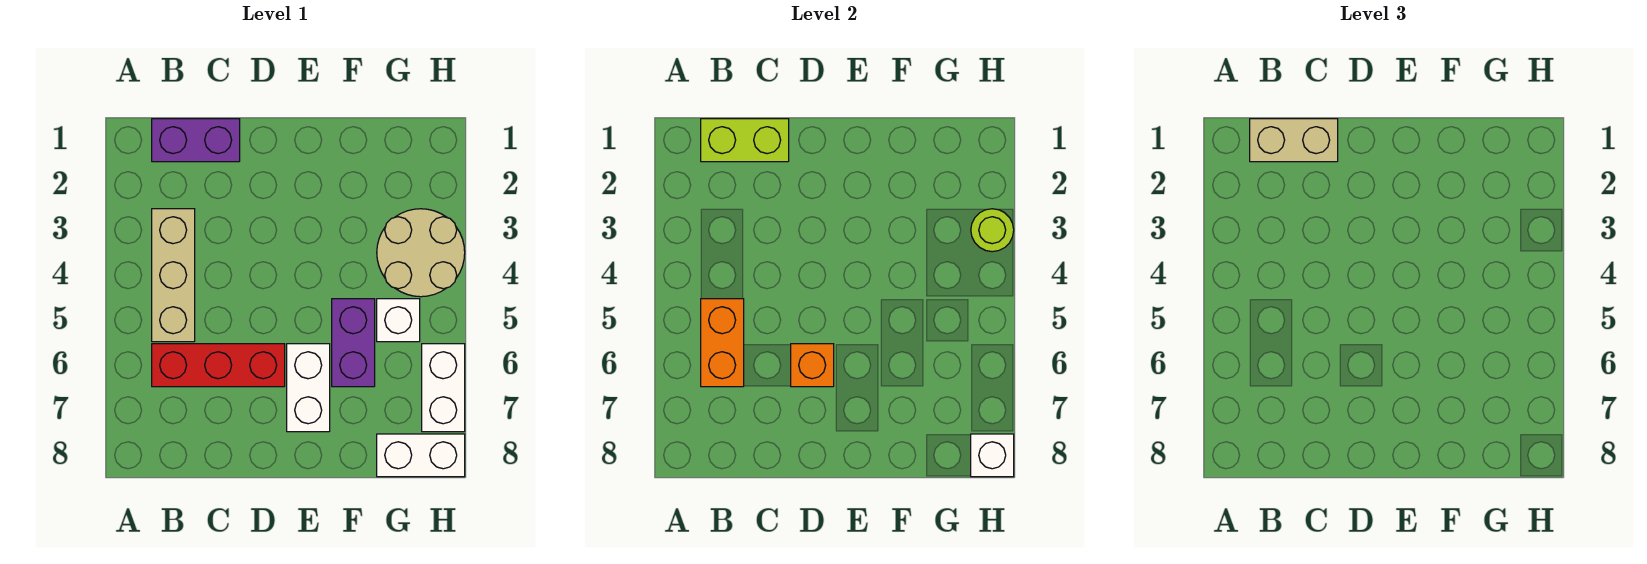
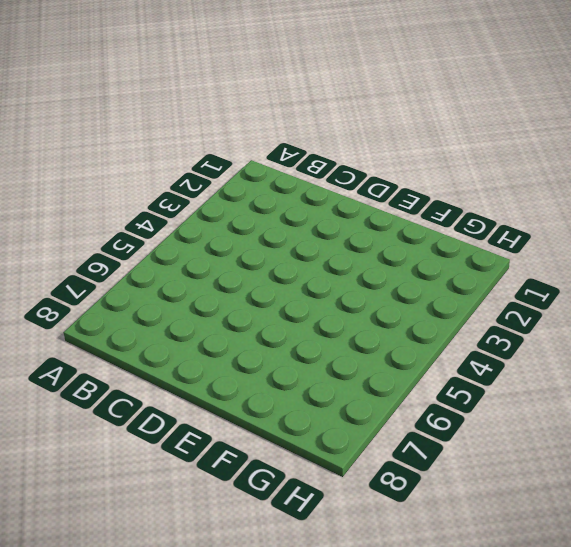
none -> purple 1x2 brick [152,119,240,162]
none -> tan 1x3 brick [152,209,195,342]
none -> red 1x3 brick [152,344,285,387]

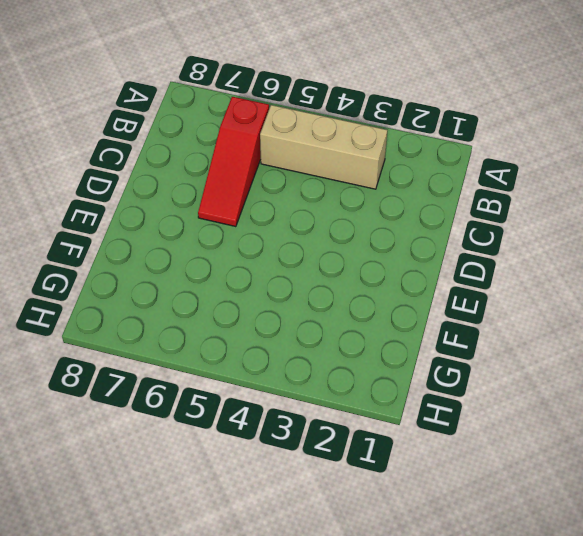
red 1x3 slope [198,97,269,227] -> red 1x3 brick [152,344,285,387]
none -> purple 1x2 brick [152,119,240,162]
none -> white 1x2 brick [287,344,330,432]
none -> purple 1x2 brick [332,299,375,387]

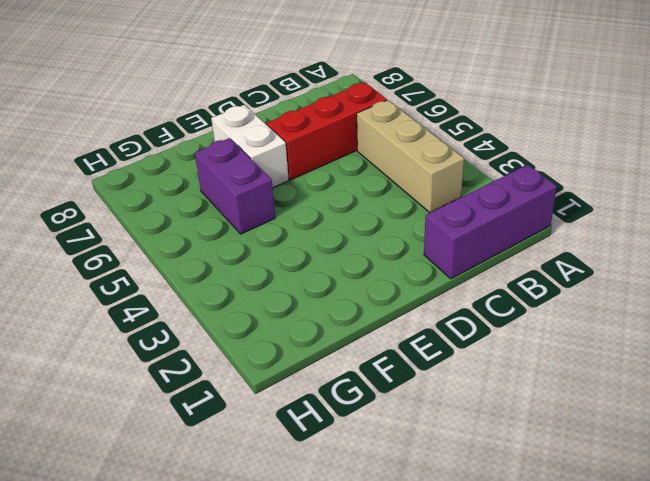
purple 1x3 brick [424,165,557,279] -> purple 1x2 brick [152,119,240,162]
none -> tan 2x2 round brick [377,209,465,297]
none -> white 1x1 brick [377,299,420,342]
none -> white 1x2 brick [377,434,465,477]

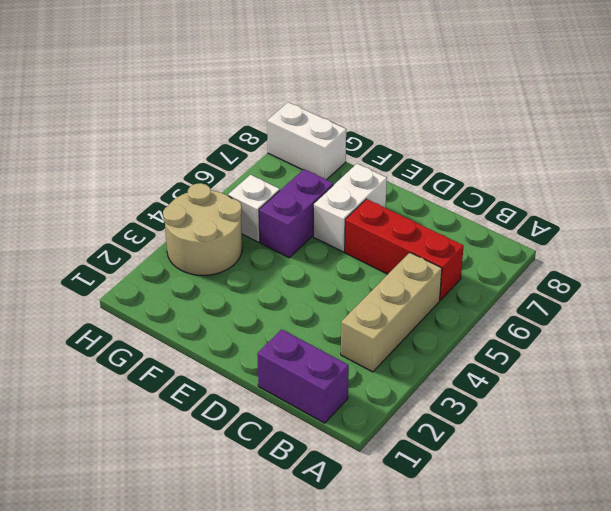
none -> white 1x2 brick [422,344,465,432]
none -> lime 1x2 brick [701,119,789,162]
none -> orange 1x2 brick [701,299,744,387]

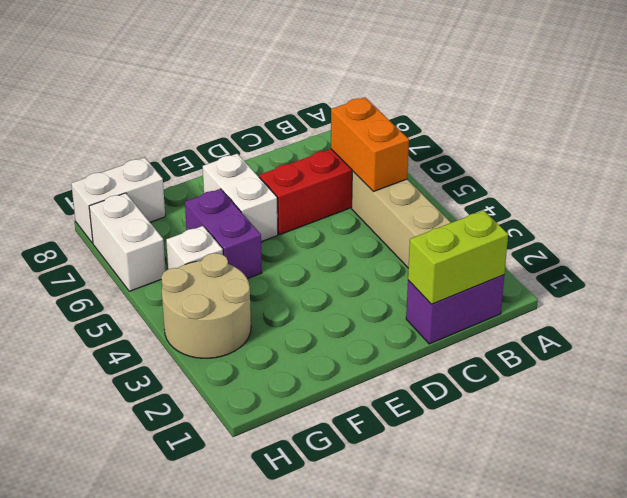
none -> orange 1x1 brick [791,344,834,387]
none -> lime 1x1 round brick [971,209,1014,252]
none -> white 1x1 brick [971,434,1014,477]

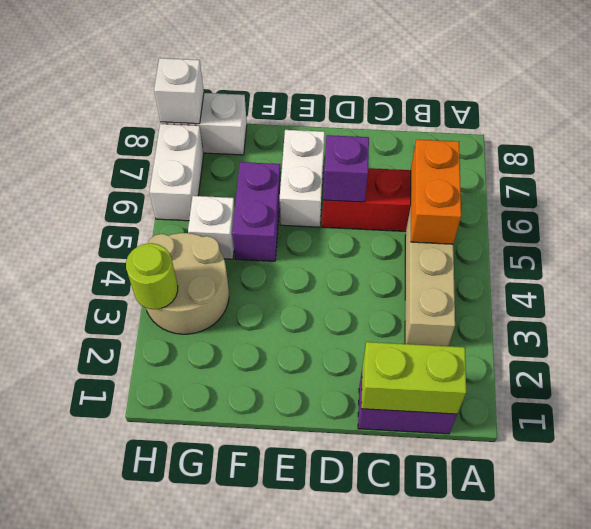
purple 1x1 brick [323,135,369,202] -> orange 1x1 brick [791,344,834,387]
none -> tan 1x2 brick [1250,119,1338,162]

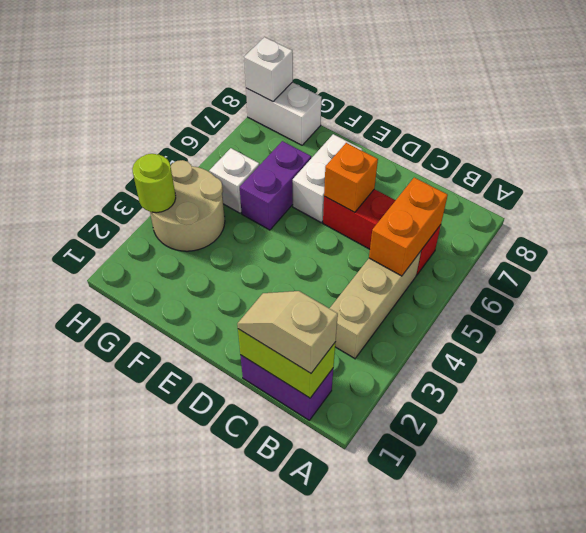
tan 1x2 slope [237,291,338,373] -> tan 1x2 brick [1250,119,1338,162]
none -> white 1x2 brick [422,344,465,432]

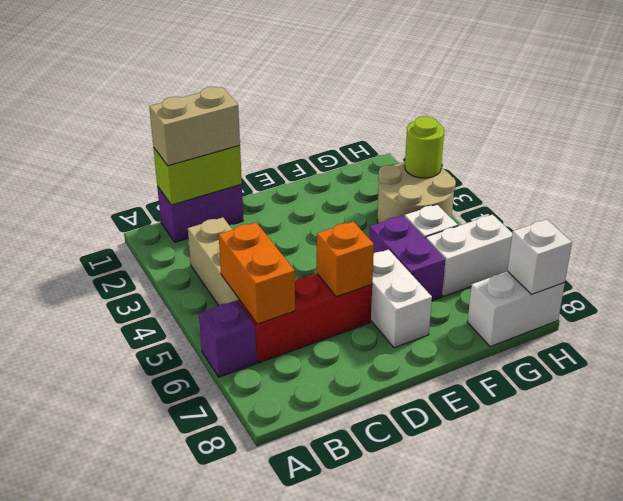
purple 1x1 brick [199,300,257,377] -> none
white 1x2 brick [426,215,512,296] -> white 1x2 brick turned to [422,344,465,432]

